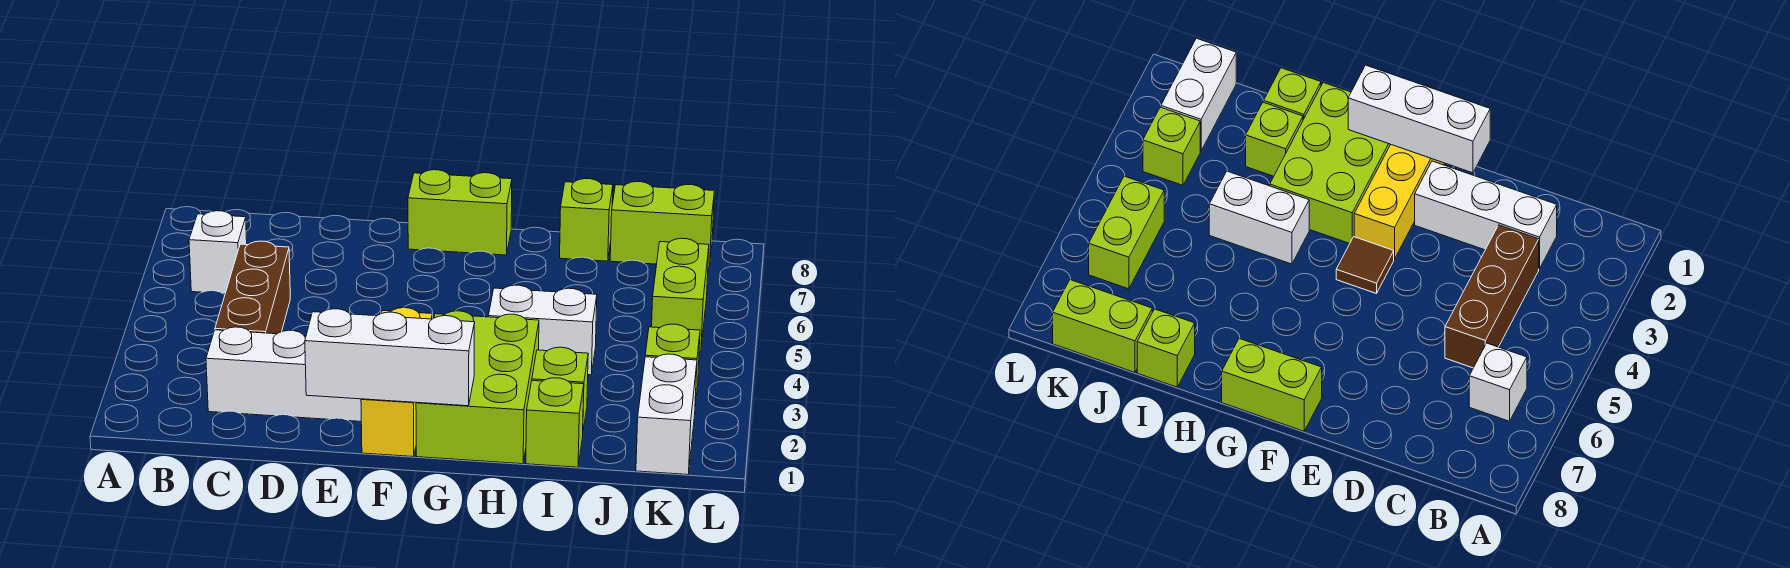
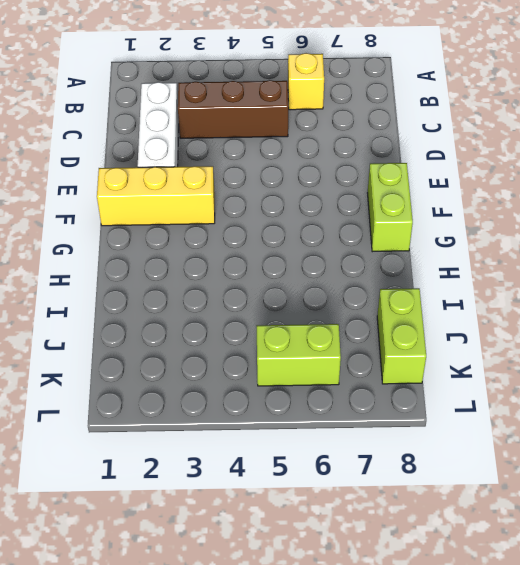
yellow 1x1 brick [288,53,324,110] -> white 1x1 brick [189,211,247,294]
none -> brown 1x1 tile [1336,237,1394,294]
none -> lime 2x3 brick [416,311,539,464]
none -> white 1x2 brick [488,285,597,375]

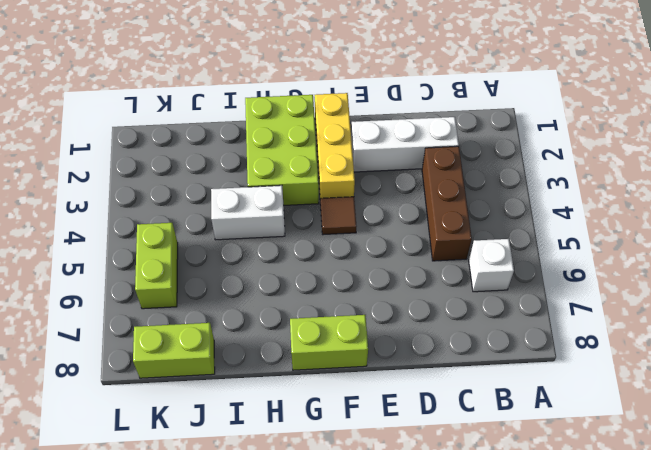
none -> lime 1x1 brick [526,378,584,467]
none -> lime 1x1 brick [532,347,588,430]
none -> lime 1x1 brick [560,179,613,261]

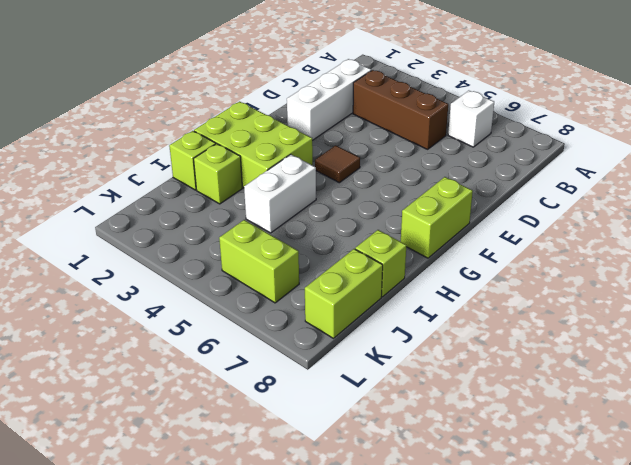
none -> yellow 1x3 brick [361,308,432,457]
none -> white 1x2 brick [636,354,697,475]
none -> lime 1x1 brick [645,324,700,406]

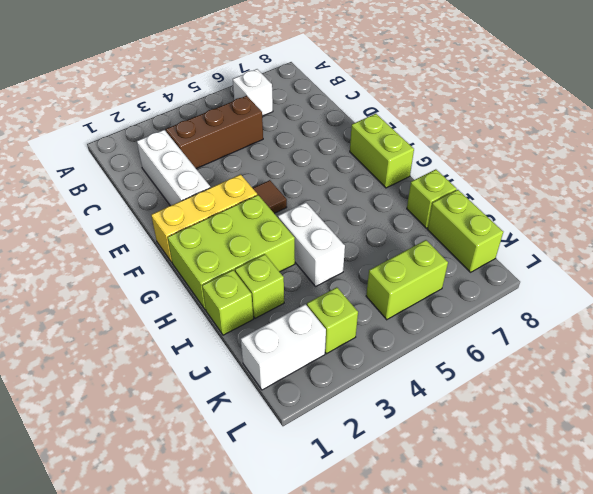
none -> white 1x3 brick [305,309,475,406]

